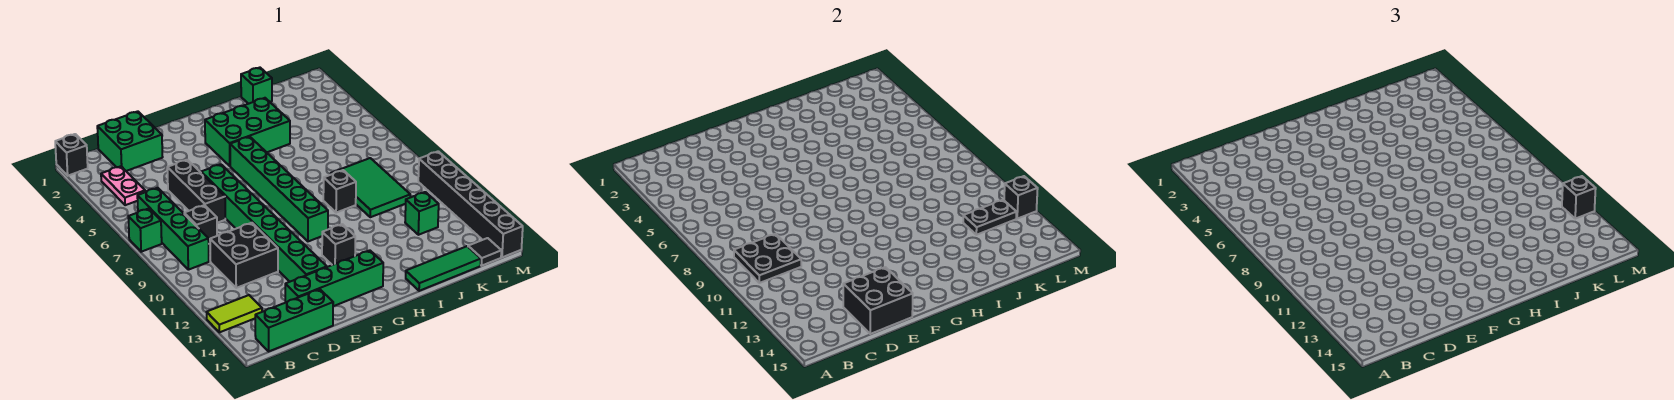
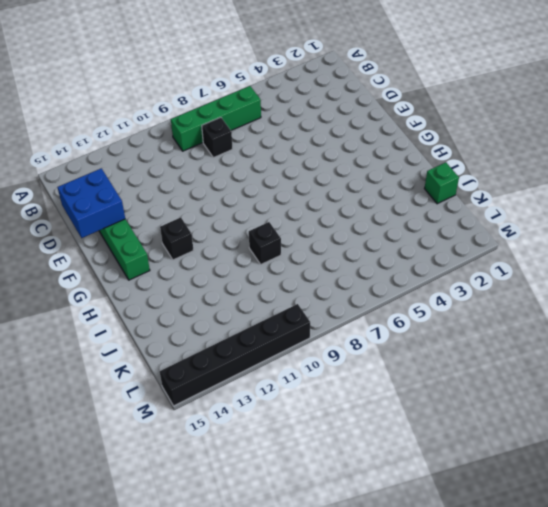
blue 2x2 brick [57,168,125,238] -> black 2x2 brick [843,267,913,334]
none -> black 1x1 brick [55,134,88,176]
none -> green 1x1 brick [128,209,162,252]
none -> lime 1x2 tile [207,295,262,332]

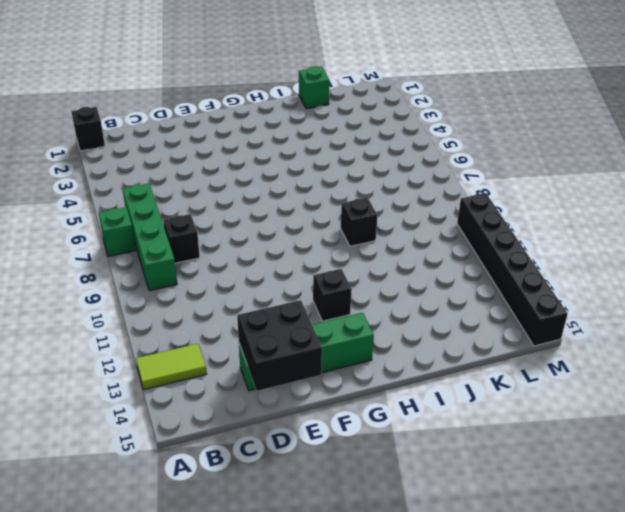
none -> pink 1x2 plate [101,166,145,205]
none -> green 1x3 brick [255,289,333,351]
none -> green 2x2 brick [97,111,163,171]

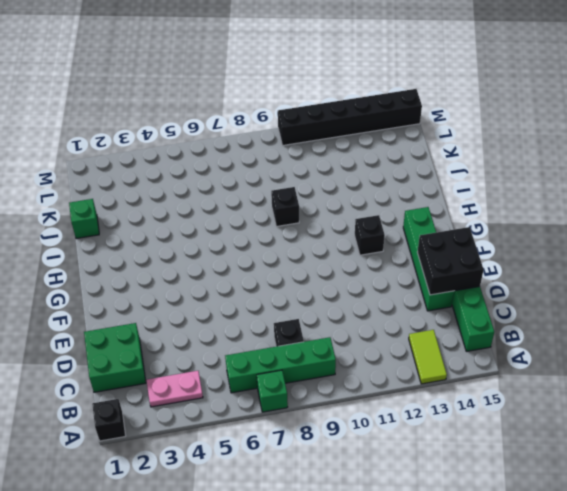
none -> black 2x2 brick [210,223,278,288]
none -> black 1x3 brick [167,160,225,223]
none -> green 1x8 brick [201,164,327,282]

